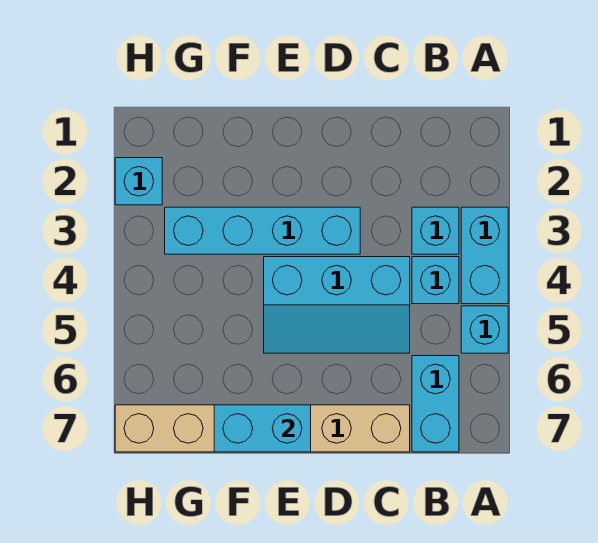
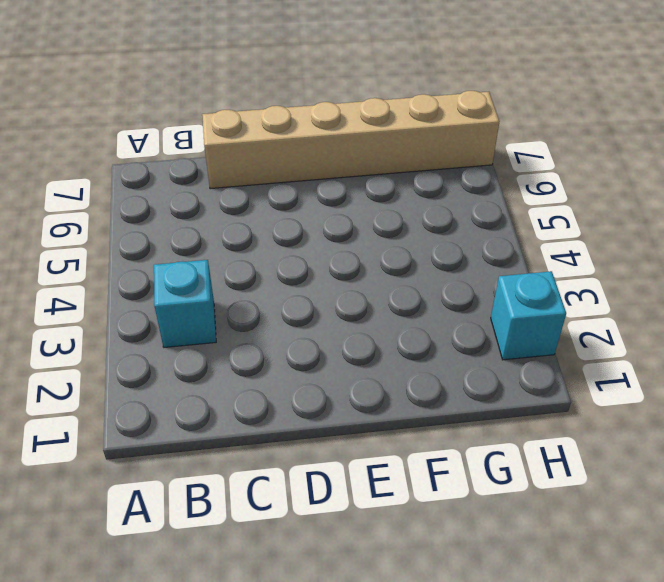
none -> cyan 1x2 brick [461,207,508,304]
none -> cyan 1x1 brick [461,306,508,353]

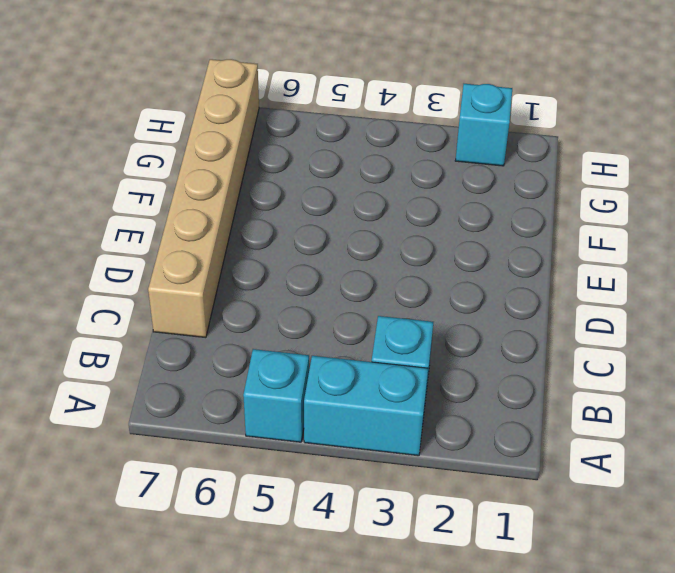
none -> cyan 1x1 brick [412,257,459,304]
none -> cyan 1x2 brick [412,356,459,452]

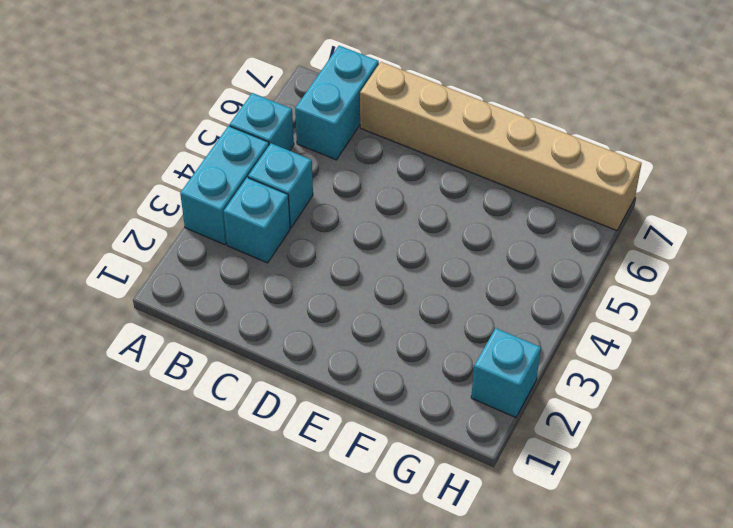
none -> cyan 2x3 slope [264,257,410,353]
none -> cyan 1x4 brick [165,207,360,254]

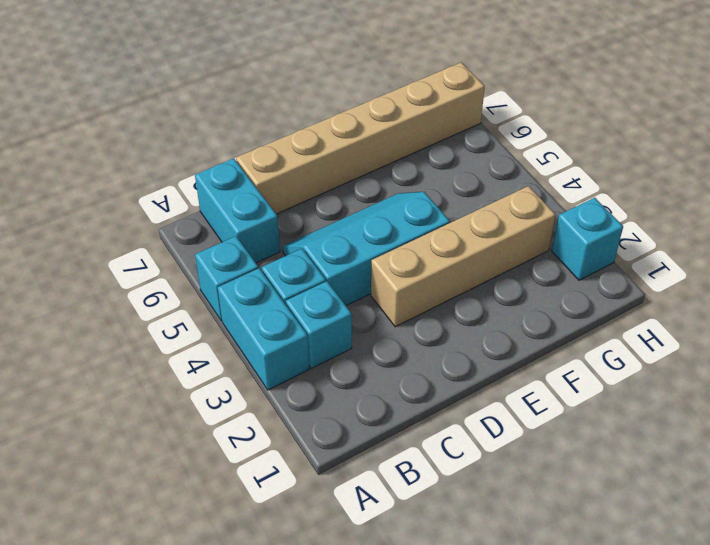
tan 1x4 brick [371,186,555,327] -> cyan 1x4 brick [165,207,360,254]
none -> cyan 1x2 brick [214,405,311,452]

